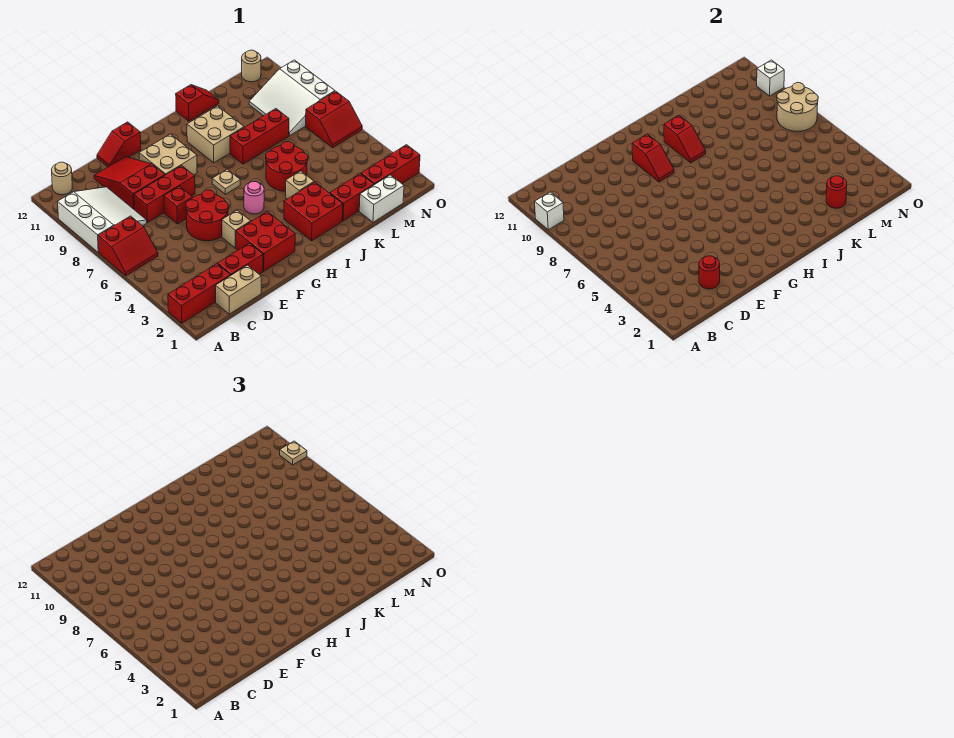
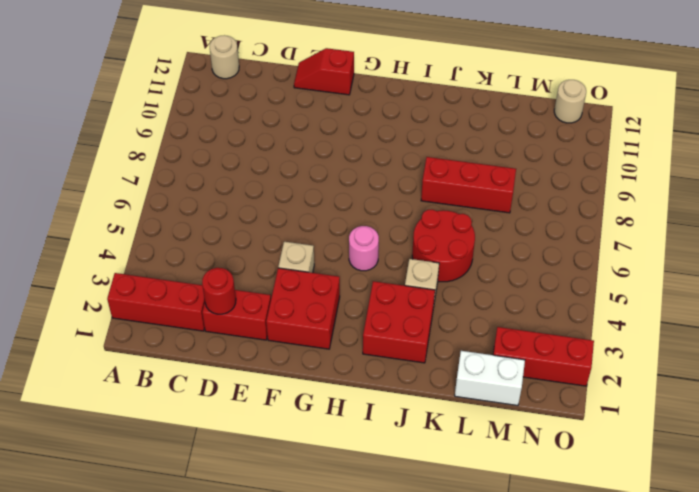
none -> red 2x2 slope [98,216,158,276]
none -> white 3x3 slope [58,187,147,253]
none -> tan 1x2 brick [216,265,261,314]
none -> red 1x3 brick [134,166,195,223]

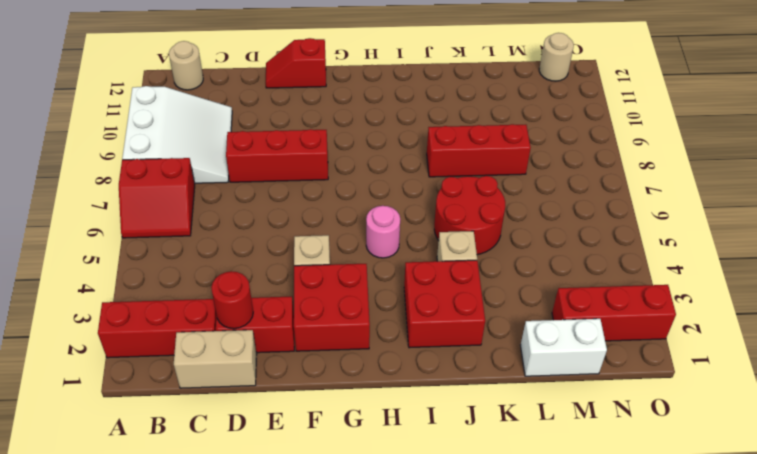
none -> red 2x3 slope [94,157,165,209]
none -> red 2x2 round brick [186,190,228,241]
none -> red 1x1 brick [164,186,193,224]
none -> tan 2x2 brick [139,134,197,175]

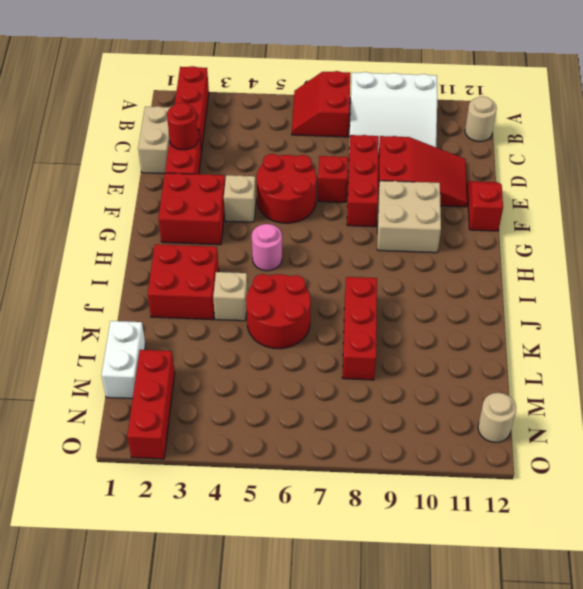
none -> tan 1x1 plate [212,169,240,194]
none -> tan 2x2 brick [187,106,244,163]
none -> red 1x2 slope [176,85,219,121]
none -> red 1x2 brick [330,174,374,221]

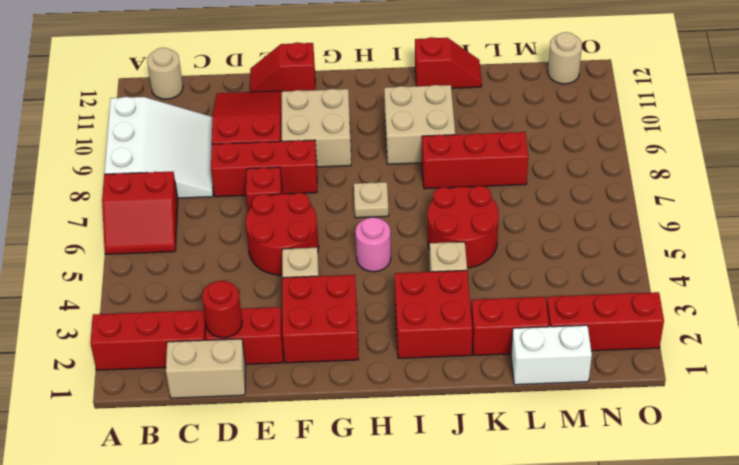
none -> white 3x3 slope [249,60,335,136]
none -> red 2x2 slope [306,91,362,148]
none -> white 1x1 brick [535,192,564,230]
none -> red 1x2 slope [632,134,674,182]

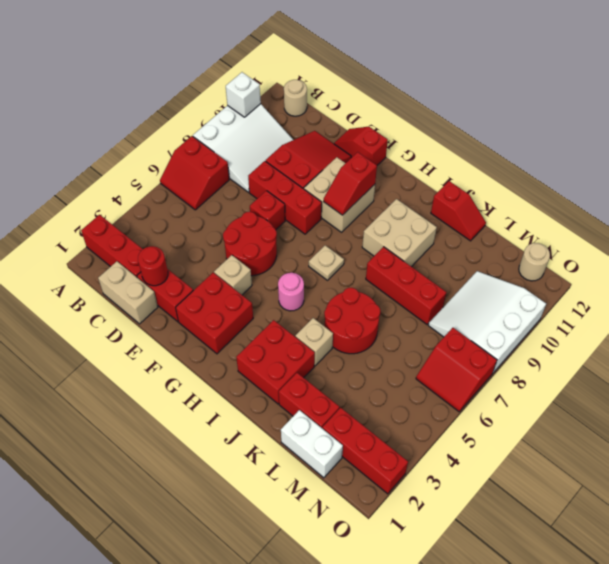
none -> red 1x2 slope [664,115,706,163]
none -> red 1x1 round brick [826,176,847,208]
none -> tan 2x2 round brick [777,83,818,131]
none -> white 1x1 brick [757,60,784,96]

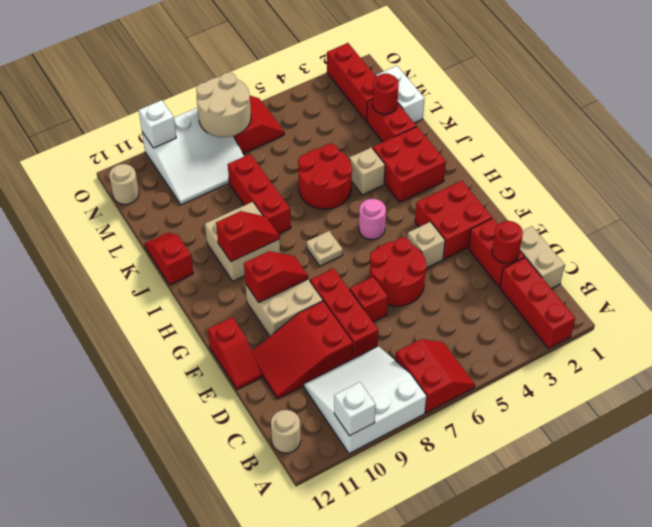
none -> tan 1x1 plate [280,441,307,465]

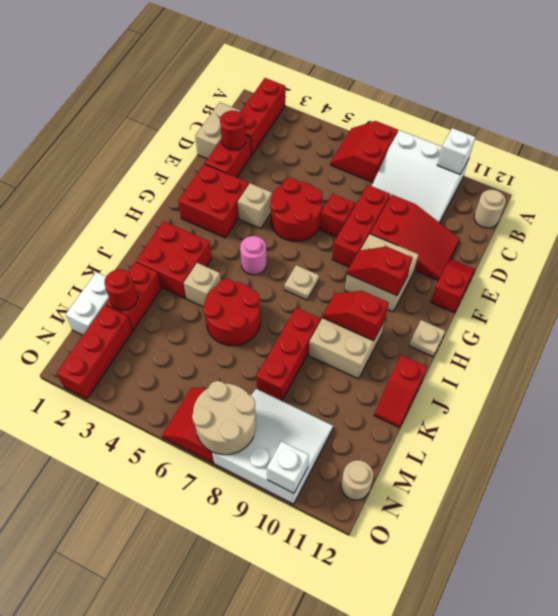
tan 1x1 plate [409,320,445,357] -> tan 1x1 plate moved to [280,441,307,465]

